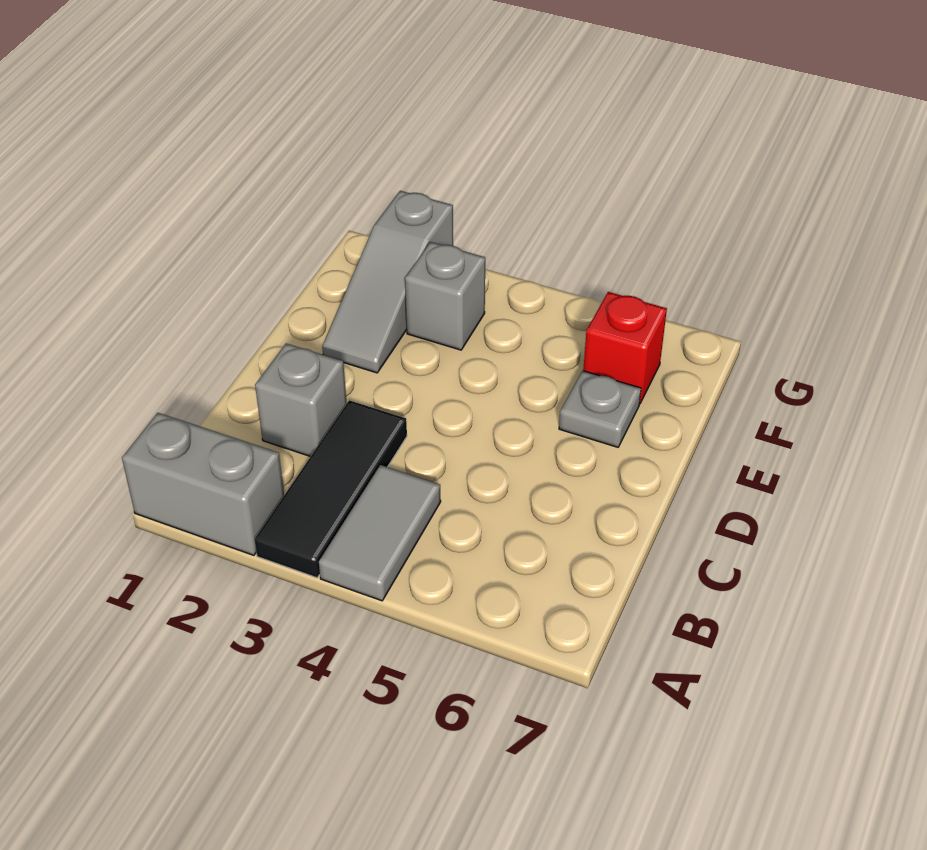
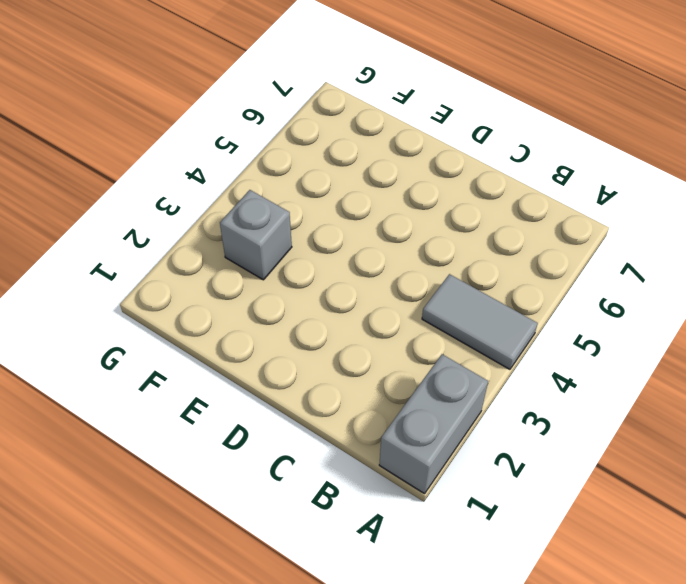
none -> black 1x3 tile [254,400,407,578]
none -> grey 1x1 brick [255,343,347,457]

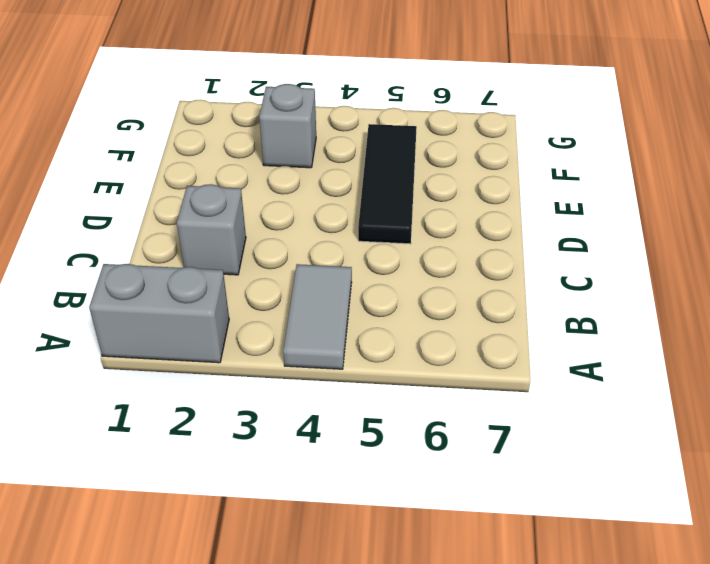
black 1x3 tile [358,124,417,244] -> black 1x3 tile moved to [254,400,407,578]
none -> grey 1x3 slope [322,191,453,373]
none -> grey 1x1 plate [559,371,641,447]

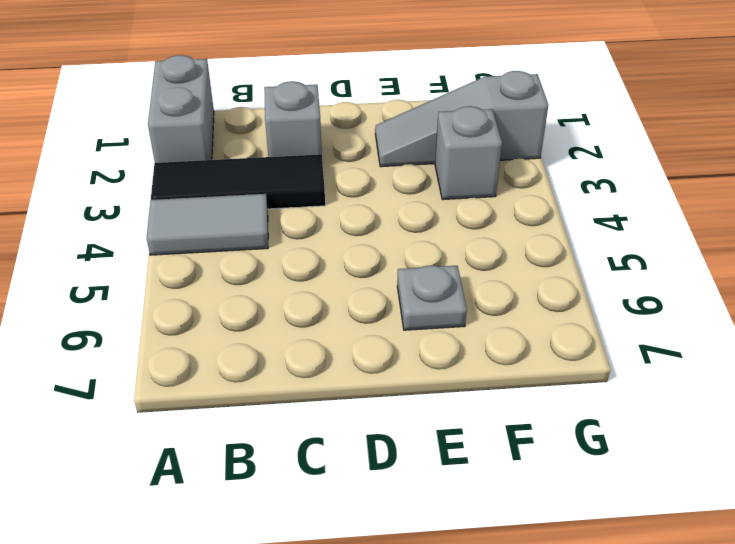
none -> red 1x1 brick [583,292,667,404]

